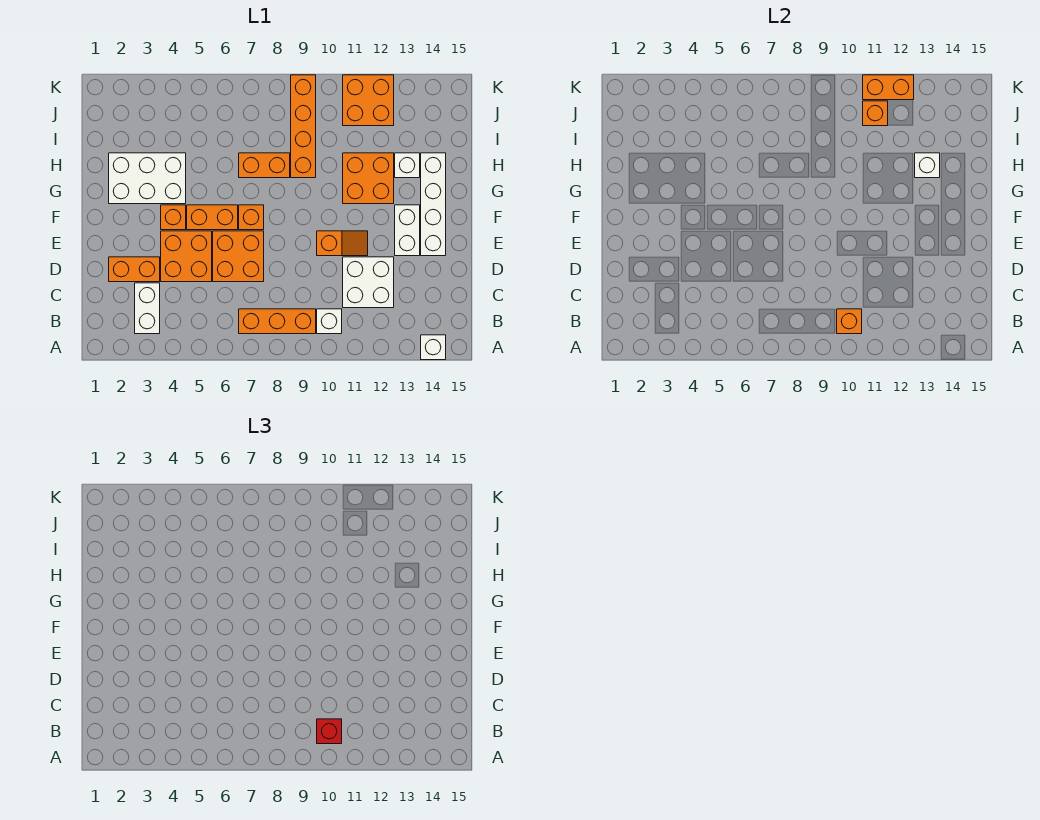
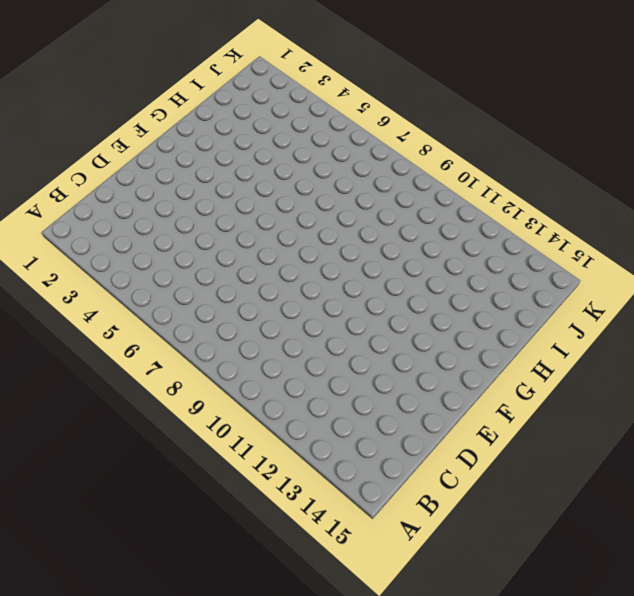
none -> white 1x1 brick [421,335,446,360]
none -> white 1x2 brick [135,283,160,334]
none -> orange 1x3 brick [239,309,316,334]

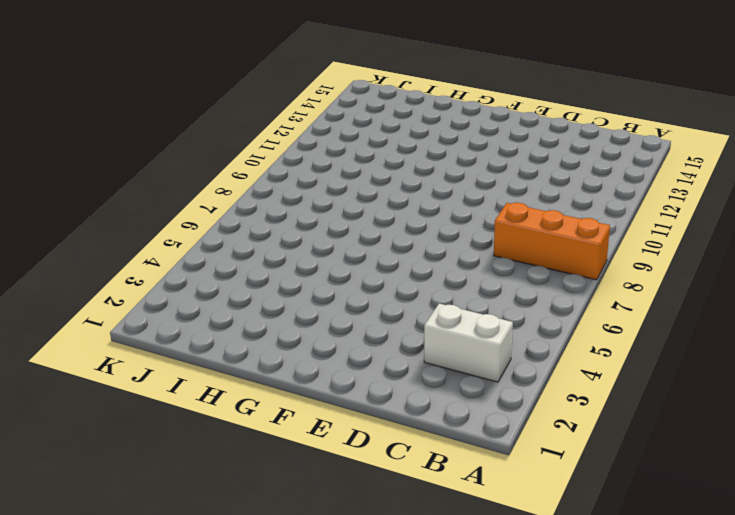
orange 1x3 brick [494,203,610,280] -> orange 1x3 brick turned to [239,309,316,334]
none -> white 1x1 brick [421,335,446,360]
none -> white 1x1 brick [317,309,342,334]
none -> white 2x2 brick [343,257,394,308]

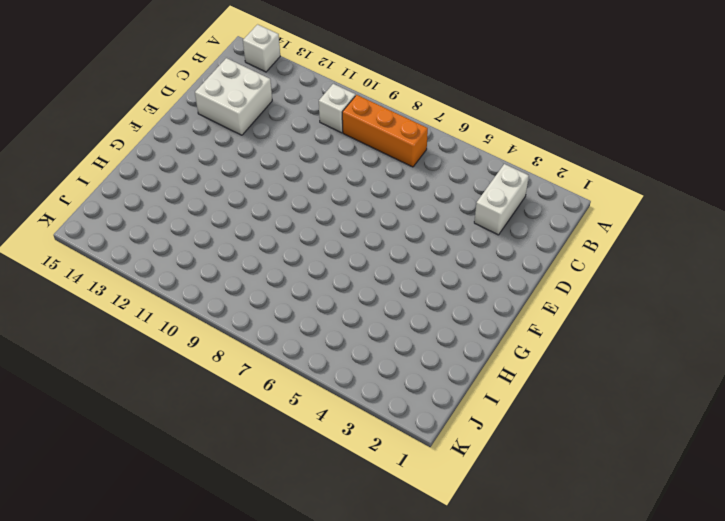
white 2x2 brick [195,58,272,135] -> white 2x2 brick moved to [343,257,394,308]
none -> orange 1x2 brick [109,257,160,282]
none -> orange 2x2 brick [161,231,212,282]
none -> orange 2x2 brick [213,231,264,282]

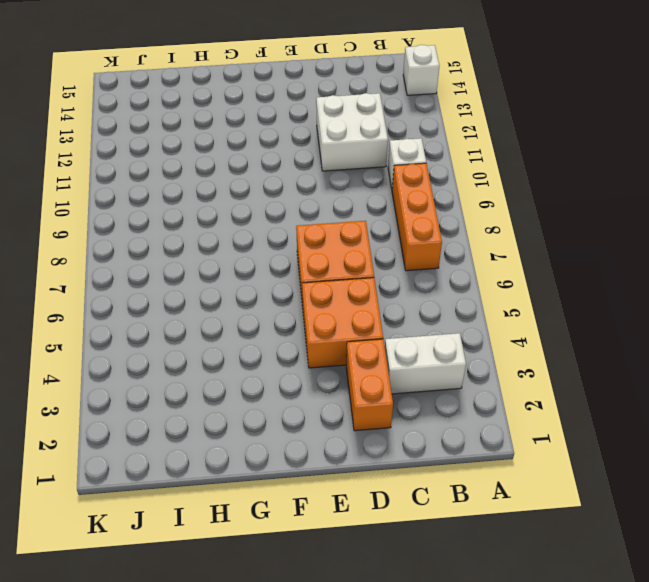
none -> orange 1x2 slope [317,231,368,256]
none -> white 1x2 brick [395,205,420,256]
none -> white 1x4 brick [421,153,446,256]

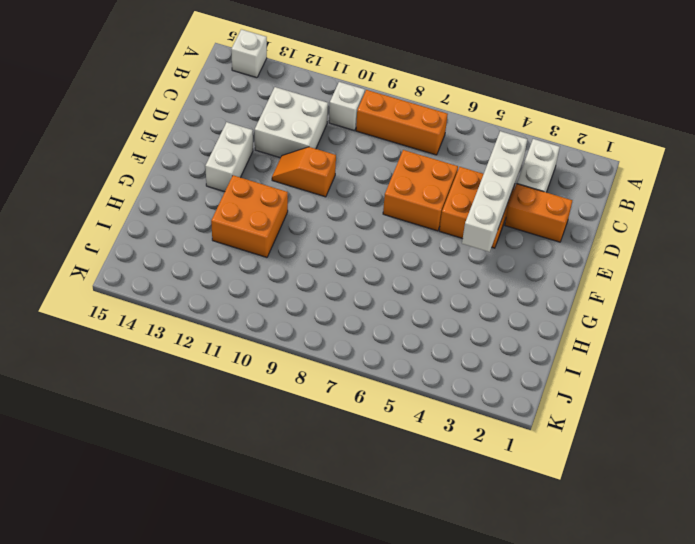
white 1x4 brick [462,131,527,252] -> white 1x4 brick moved to [421,153,446,256]
none -> orange 1x1 brick [161,205,186,230]
none -> orange 1x2 brick [187,205,238,230]
none -> orange 1x1 brick [239,205,264,230]

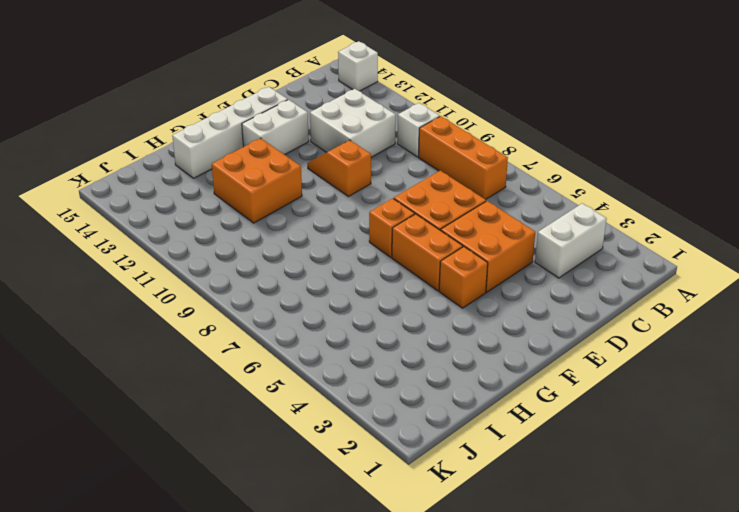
none -> orange 1x2 brick [109,257,160,282]
none -> white 2x3 brick [109,153,186,204]
none -> orange 1x2 brick [239,153,290,178]

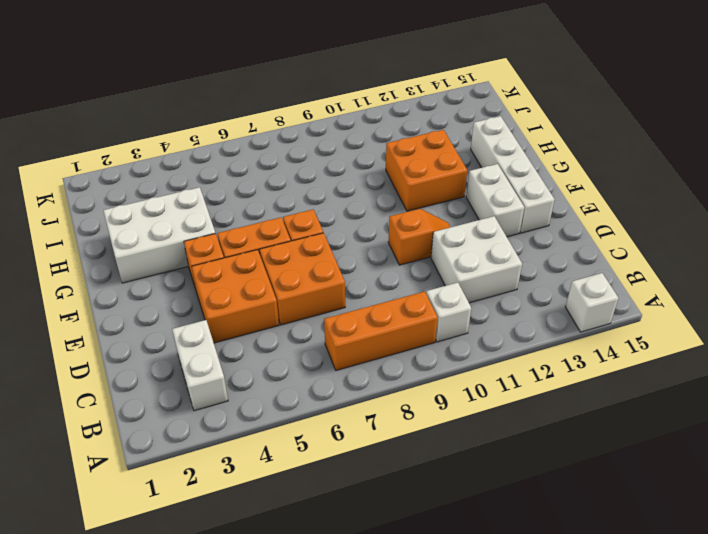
none -> orange 1x2 brick [109,257,160,282]
none -> orange 1x2 brick [239,153,290,178]
none -> orange 1x4 brick [291,75,316,178]

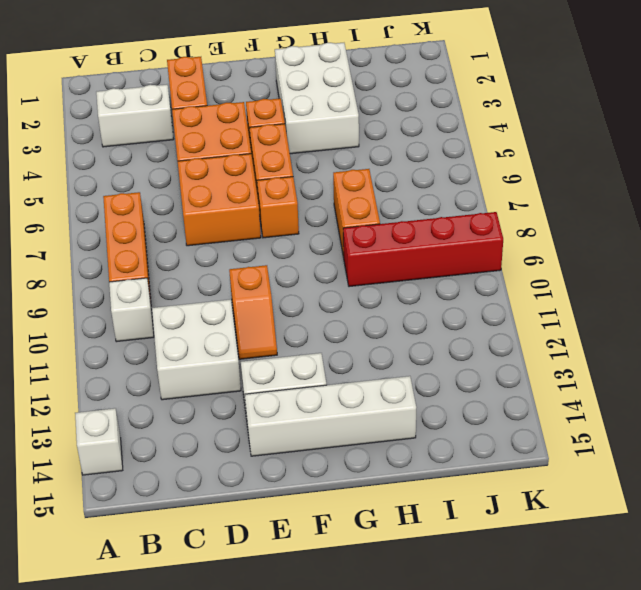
red 1x4 brick [343,212,503,287] -> orange 1x4 brick [291,75,316,178]
none -> orange 2x2 brick [343,153,394,204]
none -> white 1x1 brick [395,153,420,178]
none -> orange 2x2 brick [343,75,394,126]

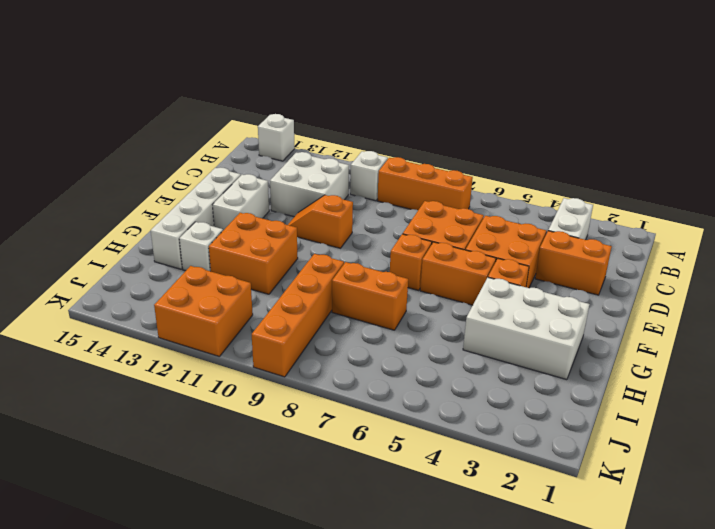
none -> orange 1x1 brick [837,309,862,334]
none -> white 1x1 brick [915,153,940,178]
none -> orange 1x1 brick [863,101,888,126]

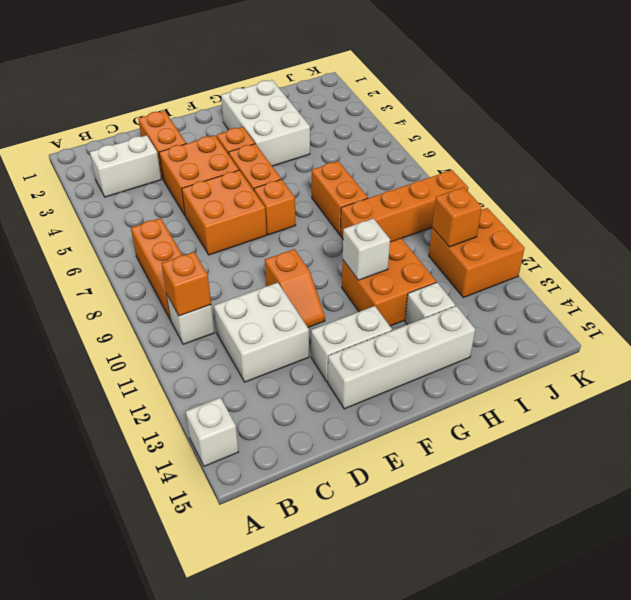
white 1x1 brick [343,218,390,280] -> white 1x1 brick moved to [915,153,940,178]
none -> orange 1x2 brick [863,75,914,100]
none -> red 1x1 brick [317,719,342,744]

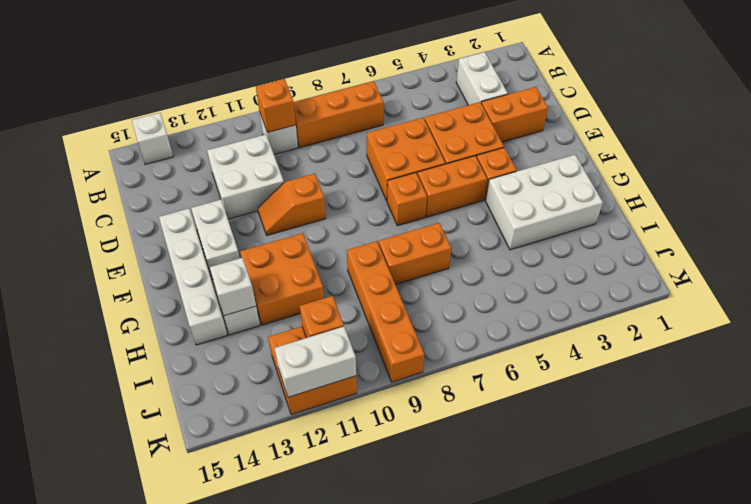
white 1x2 brick [274,327,356,397] -> orange 1x2 brick [863,75,914,100]
none -> red 1x1 brick [317,719,342,744]

